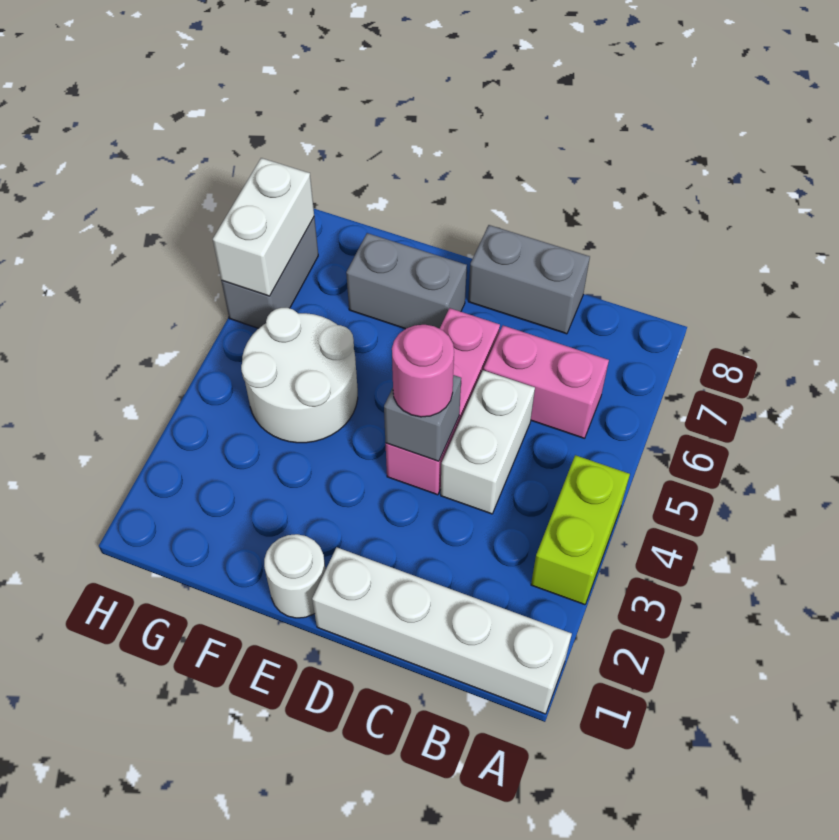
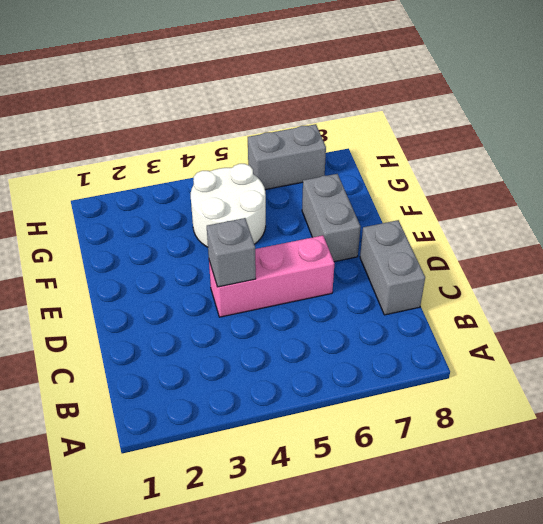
none -> white 1x4 brick [312,547,572,714]
none -> lime 1x2 brick [531,455,630,605]
none -> pink 1x2 brick [484,326,609,438]

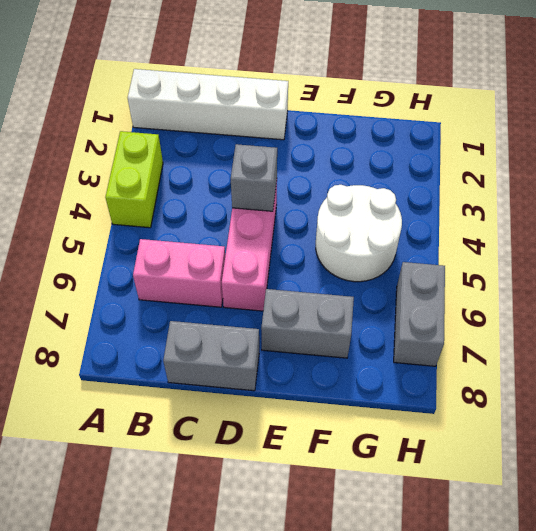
none -> white 1x2 brick [441,370,535,514]
none -> white 1x1 round brick [264,534,326,618]
none -> white 1x2 brick [213,158,314,296]

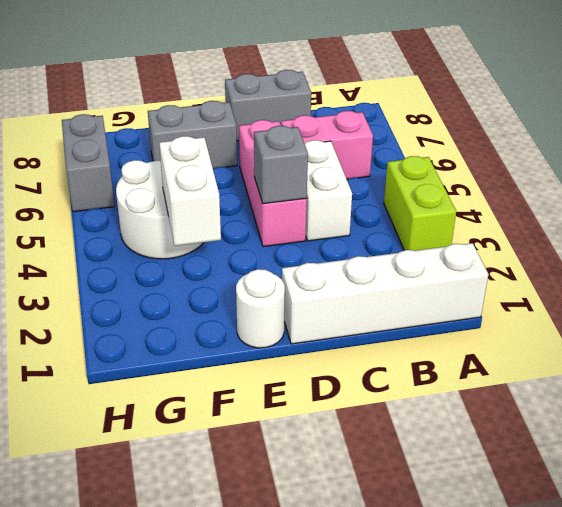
white 1x2 brick [159,136,221,246] -> white 1x2 brick moved to [213,158,314,296]
none -> pink 1x1 round brick [392,325,454,417]

